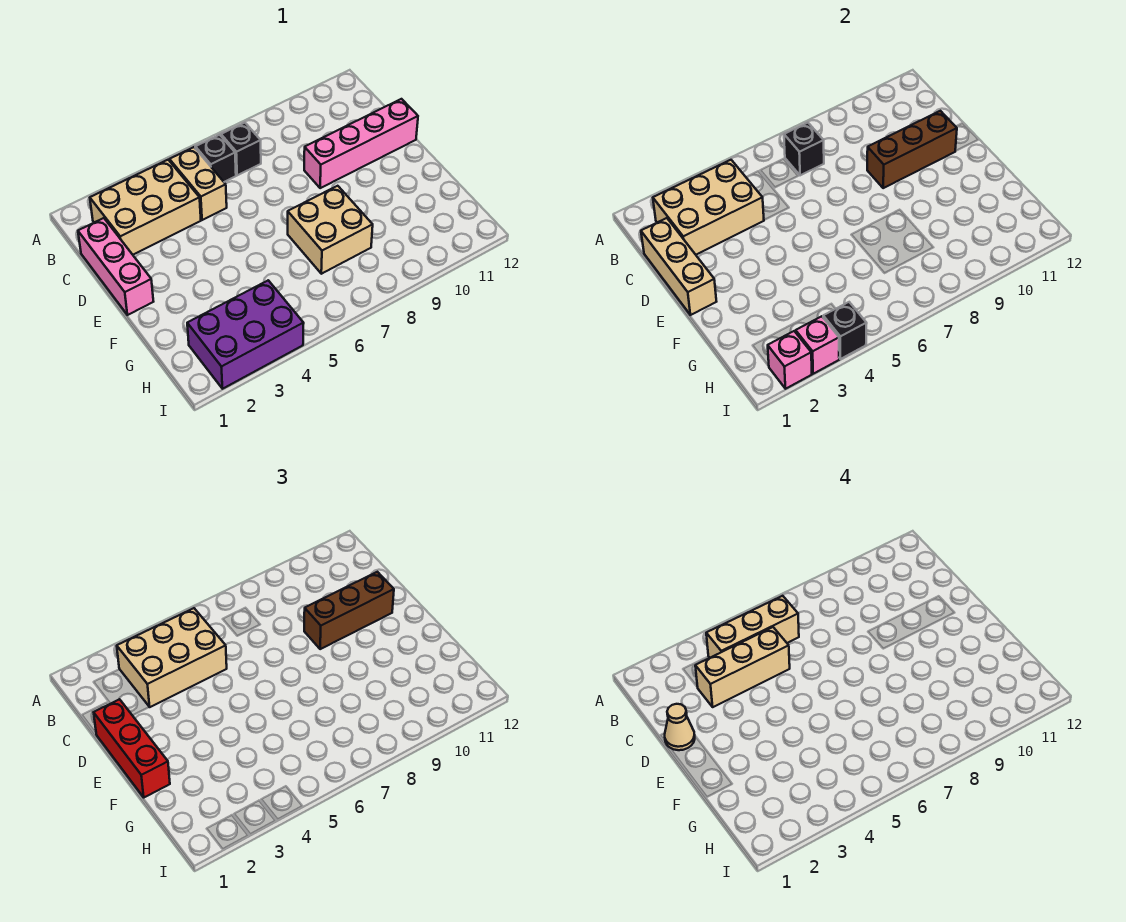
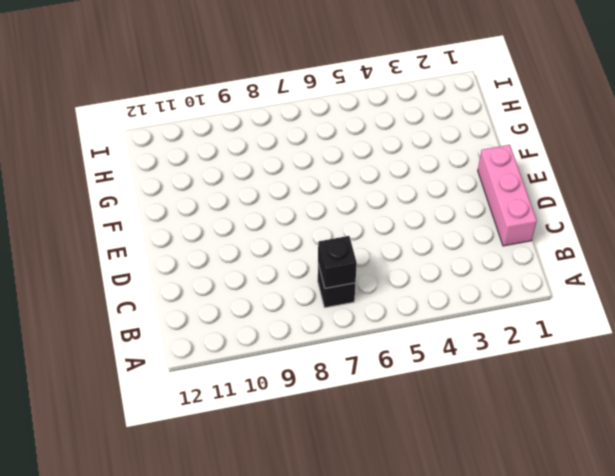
none -> tan 2x3 brick [90,160,201,255]
none -> tan 1x2 brick [170,147,227,220]
none -> black 1x1 brick [195,135,236,182]

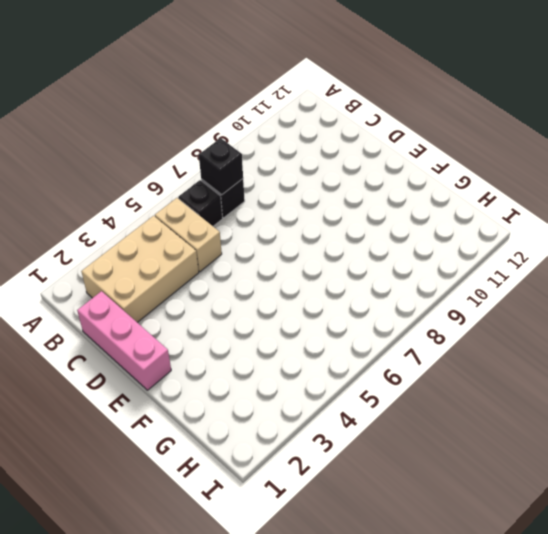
none -> pink 1x4 brick [304,99,418,188]
none -> tan 2x2 brick [288,186,373,274]
none -> purple 2x3 brick [187,280,304,389]

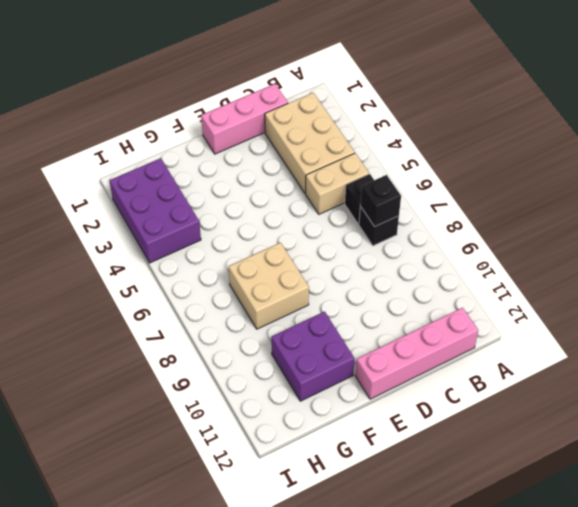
pink 1x4 brick [355,308,478,399] -> pink 1x4 brick turned to [304,99,418,188]
purple 2x2 brick [271,312,355,401] -> none
none -> tan 2x3 brick [653,160,764,255]
none -> tan 1x3 brick [641,218,717,315]
none -> brown 1x3 brick [867,111,957,188]

